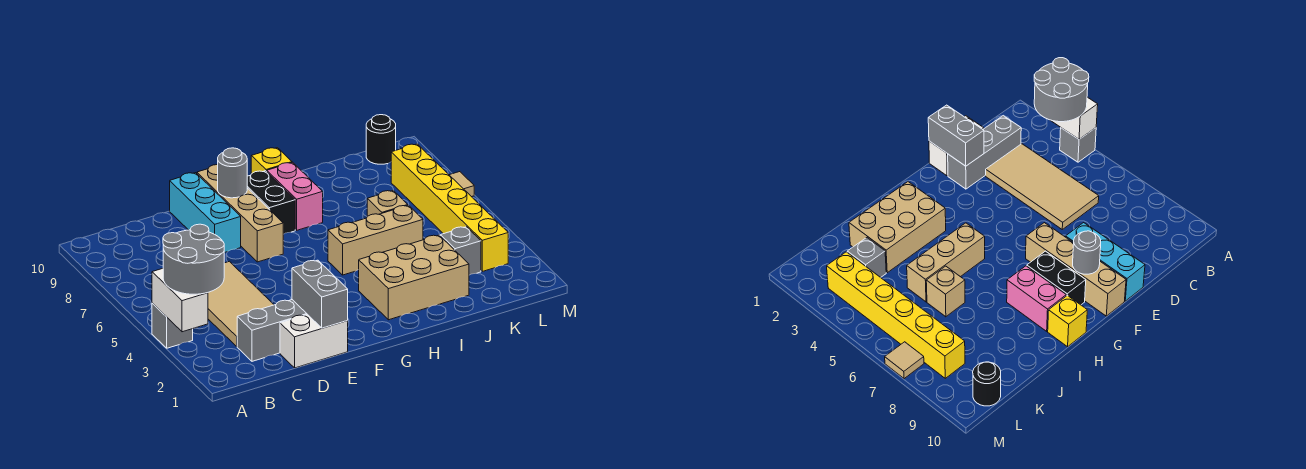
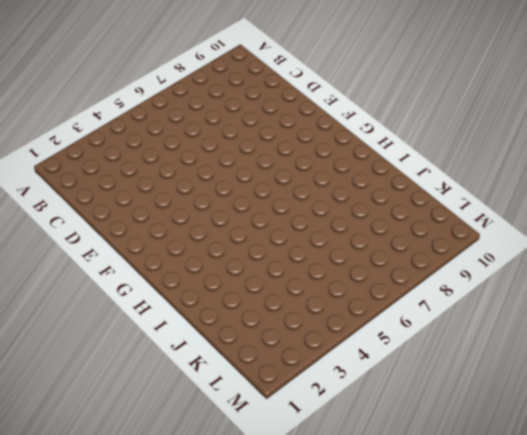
none -> grey 1x1 brick [152,303,193,348]
none -> grey 1x3 brick [237,300,307,361]
none -> tan 2x4 tile [208,261,274,346]

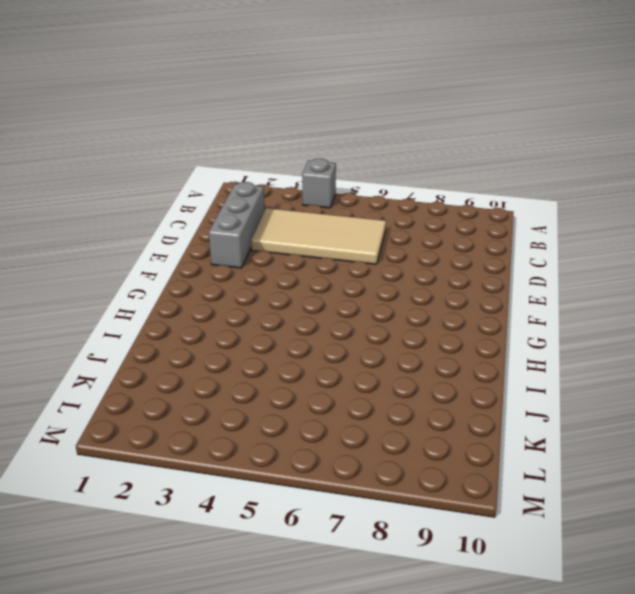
none -> white 1x2 brick [280,314,348,368]
none -> cyan 1x3 brick [170,173,241,253]
none -> tan 1x4 brick [197,165,283,262]

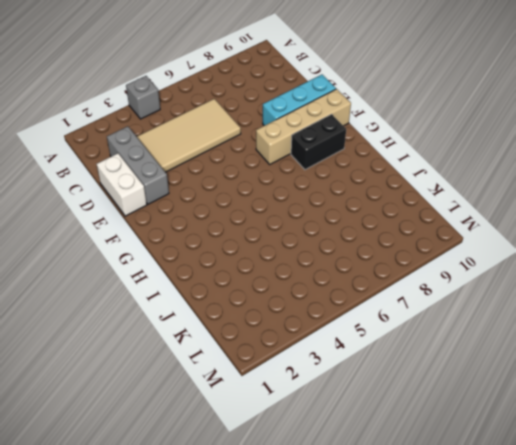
none -> tan 2x3 brick [359,235,469,320]
none -> tan 1x3 brick [328,205,423,275]
none -> pink 1x2 brick [267,162,323,230]

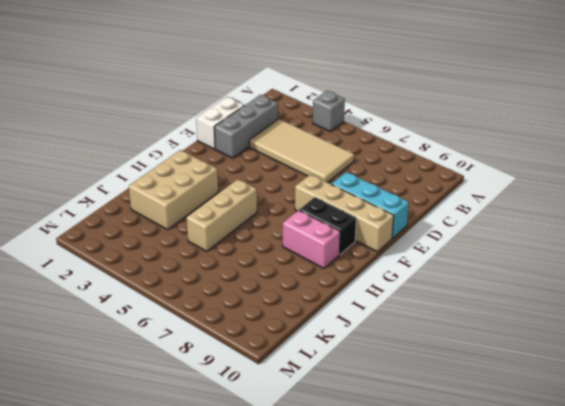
none -> yellow 1x1 brick [251,148,292,174]
none -> tan 1x1 brick [367,191,408,216]
none -> grey 1x1 brick [440,227,481,275]

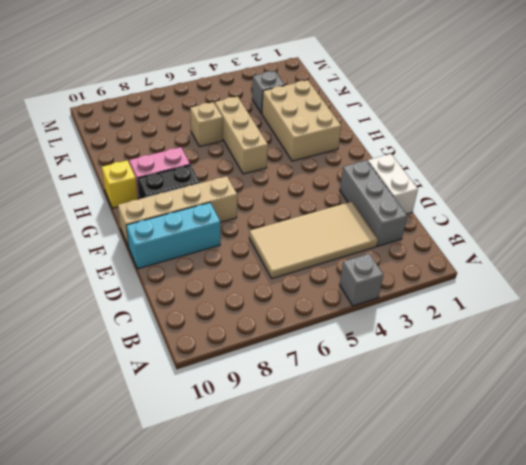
none -> yellow 1x6 brick [391,144,508,271]
none -> black 1x1 round brick [366,115,396,164]
none -> tan 1x1 tile [450,172,474,197]

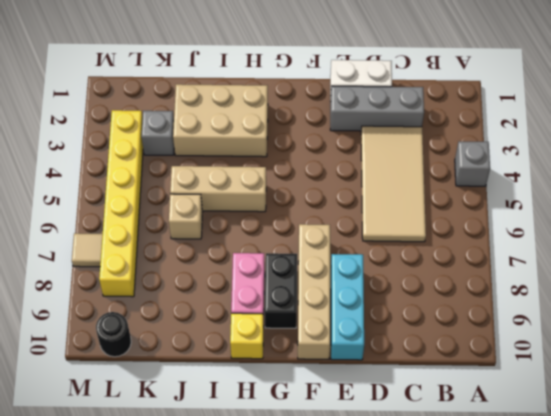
none -> white 1x2 brick [152,269,208,332]
none -> grey 1x2 brick [292,260,348,328]
none -> grey 1x1 round brick [218,148,247,198]

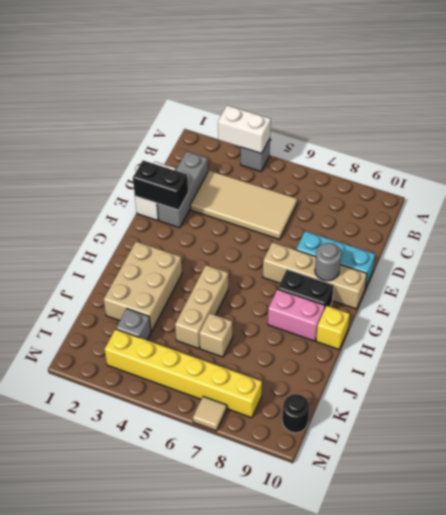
black 1x2 brick [133,160,188,210] -> grey 1x2 brick [292,260,348,328]
none -> grey 2x2 round brick [163,224,224,294]

